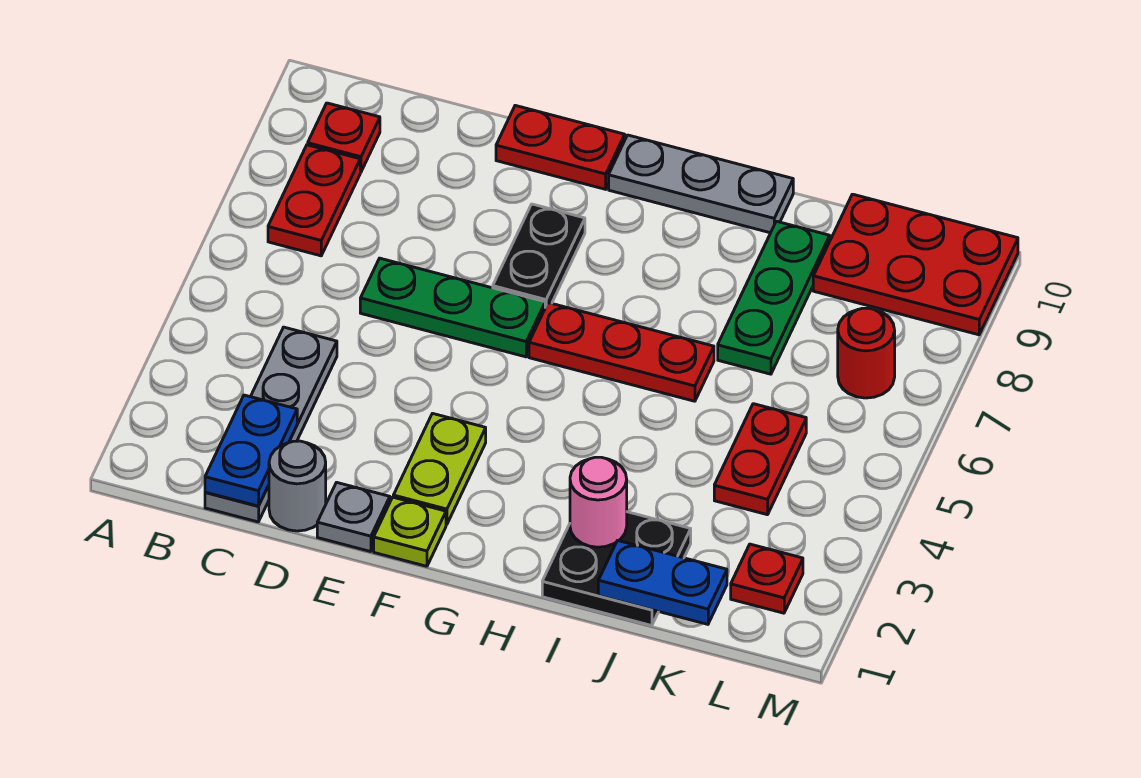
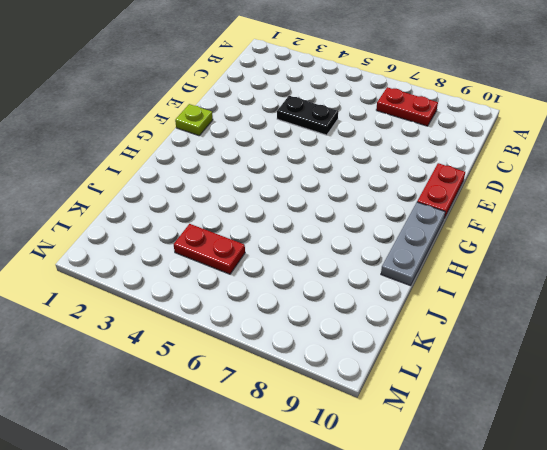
black 1x2 plate [277,96,338,135] -> black 1x2 plate moved to [493,204,585,307]
none -> red 1x1 plate [308,103,380,172]
none -> grey 1x4 plate [205,327,337,522]
none -> grey 1x1 round brick [269,441,326,531]

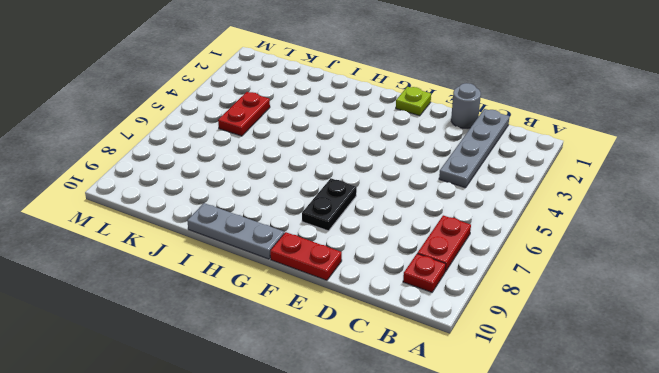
none -> green 1x3 plate [360,258,545,357]
none -> grey 1x1 plate [317,482,390,552]
none -> lime 1x2 plate [393,414,486,524]

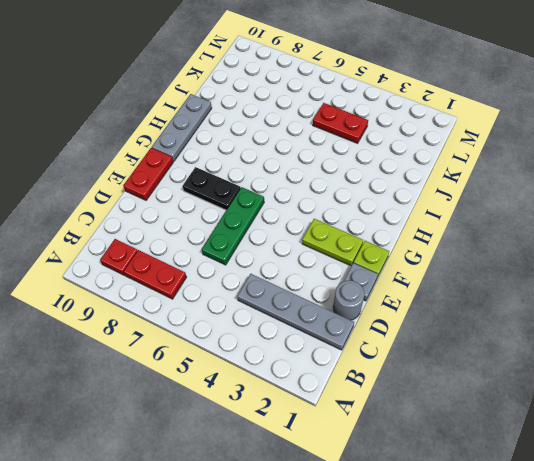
none -> red 1x3 plate [529,303,714,401]
none -> black 2x2 plate [542,512,691,626]
none -> green 1x3 plate [718,221,830,374]

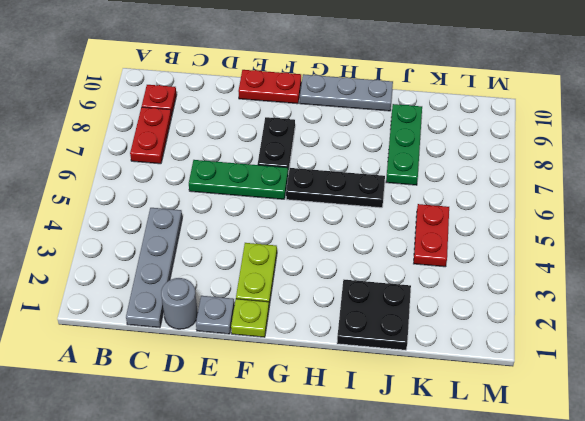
black 1x3 plate [286,168,385,208] -> red 1x3 plate [529,303,714,401]
none -> red 2x3 plate [813,194,1018,335]
none -> red 1x1 plate [731,544,803,613]
none -> red 1x1 round brick [838,308,895,398]

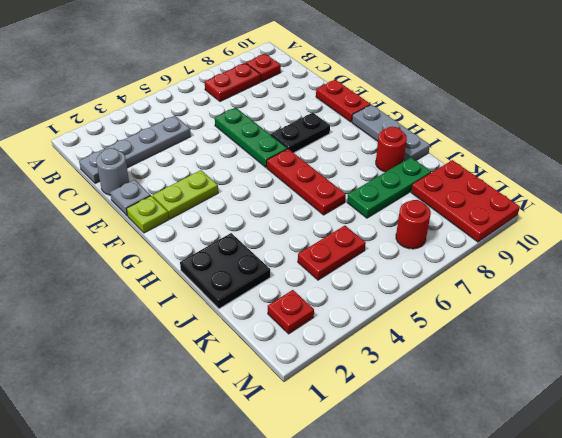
red 1x1 round brick [376,127,407,172] -> none
none -> blue 1x2 plate [205,395,297,506]
none -> pink 1x1 round brick [570,457,627,547]
none -> blue 1x2 plate [598,541,727,624]

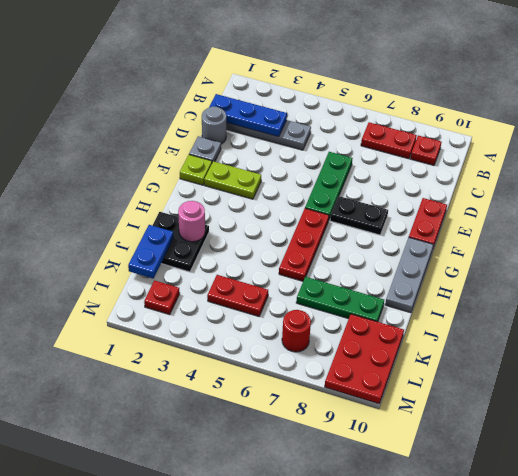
blue 1x3 plate [209,94,287,137] -> blue 1x2 plate [205,395,297,506]

